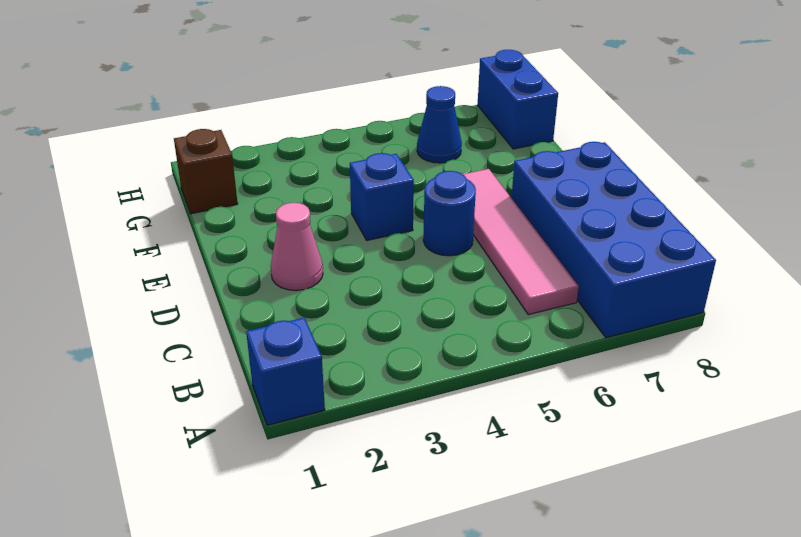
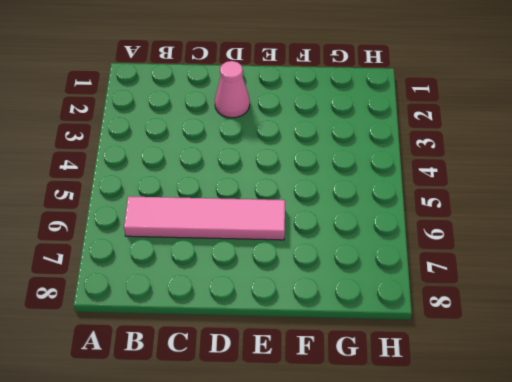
none -> blue 1x1 brick [246,318,325,425]
none -> blue 2x4 brick [511,142,716,338]

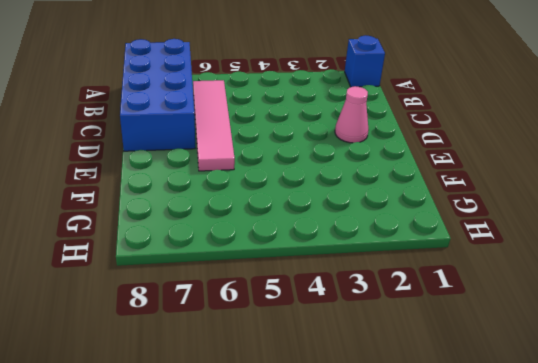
none -> blue 1x1 round brick [423,171,476,256]
none -> blue 1x1 brick [350,153,414,240]

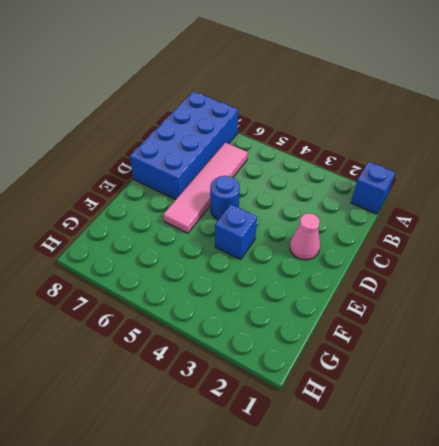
none -> brown 1x1 brick [174,129,238,214]
none -> blue 1x1 cone [417,86,462,163]

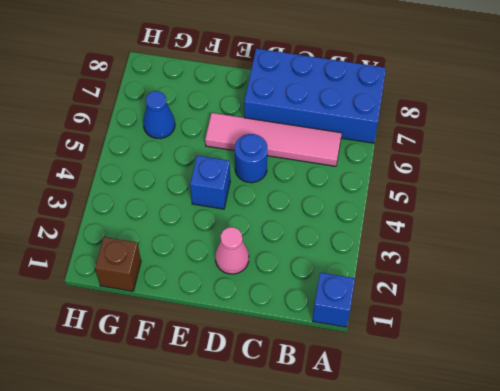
none -> blue 1x2 brick [478,50,558,149]

